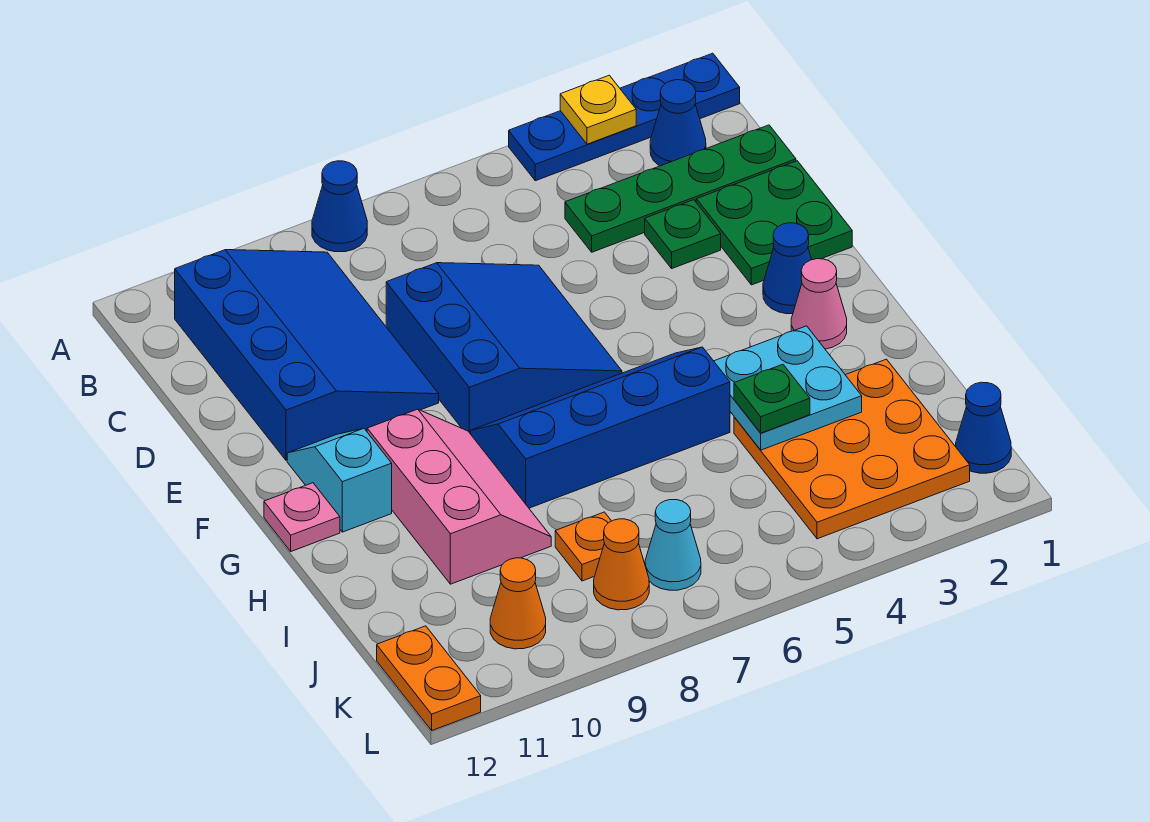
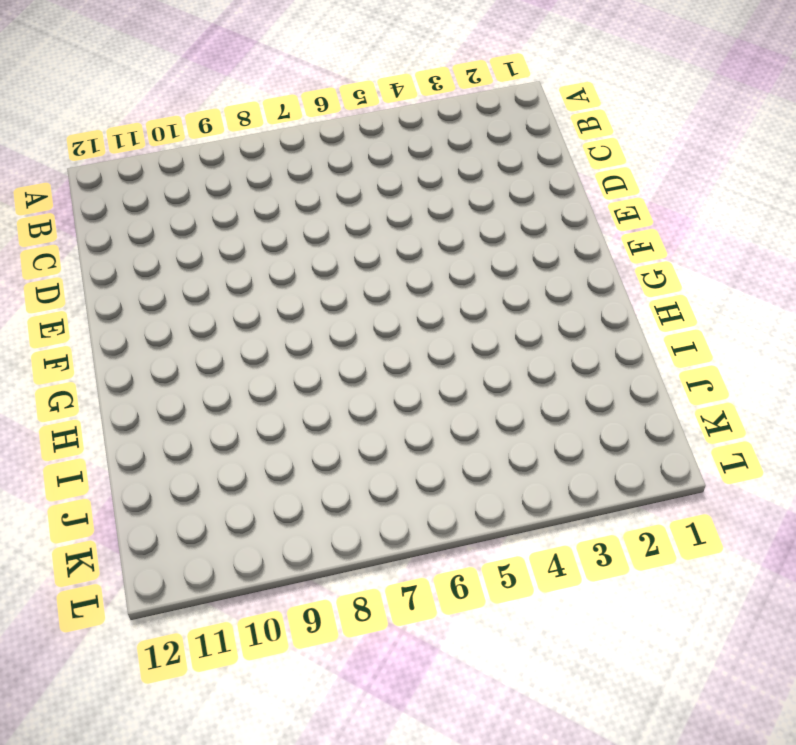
none -> blue 1x4 plate [509,53,740,181]
none -> blue 1x1 cone [312,161,367,252]
none -> blue 1x1 cone [650,80,706,166]

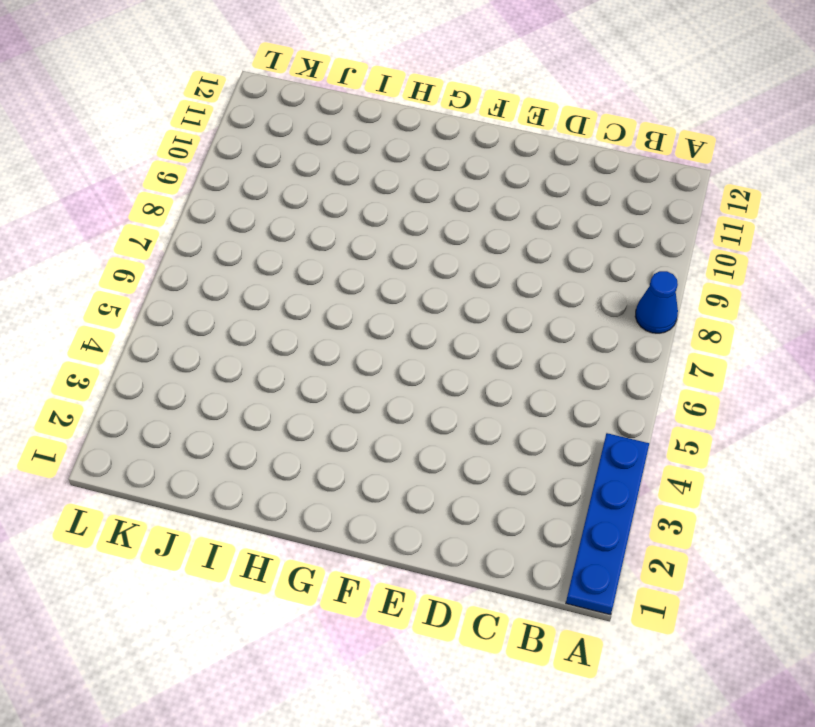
none -> blue 1x1 cone [650,80,706,166]
none -> blue 3x4 slope [175,250,439,460]
none -> green 1x4 plate [565,125,796,252]

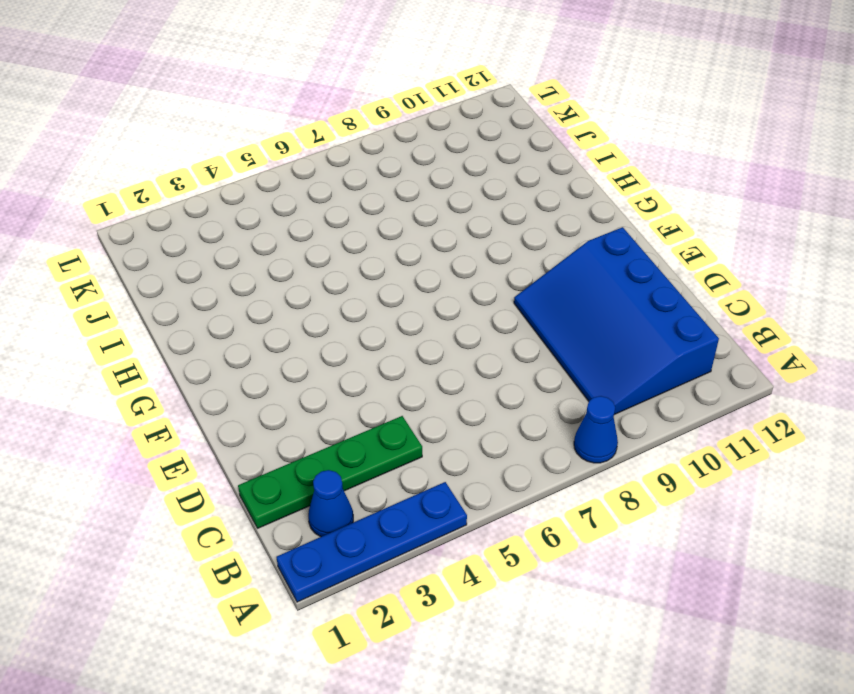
none -> green 2x2 plate [696,161,852,285]
none -> green 1x1 plate [645,200,721,268]
none -> blue 3x3 slope [386,263,622,434]

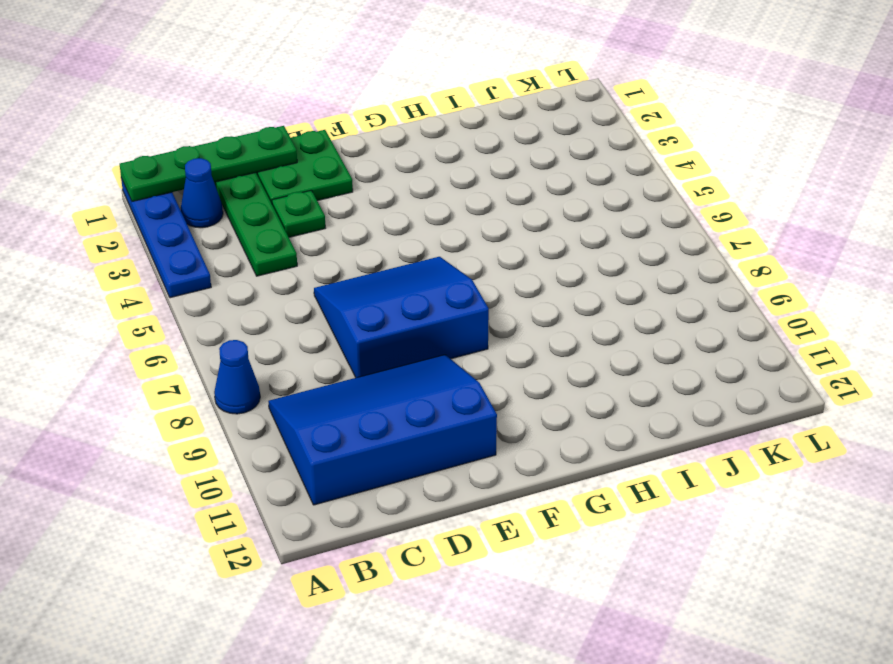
green 1x4 plate [120,126,297,201] -> none
none -> blue 1x1 cone [763,223,812,314]
none -> cyan 1x2 slope [287,428,392,532]
none -> pink 1x1 cone [791,259,847,349]

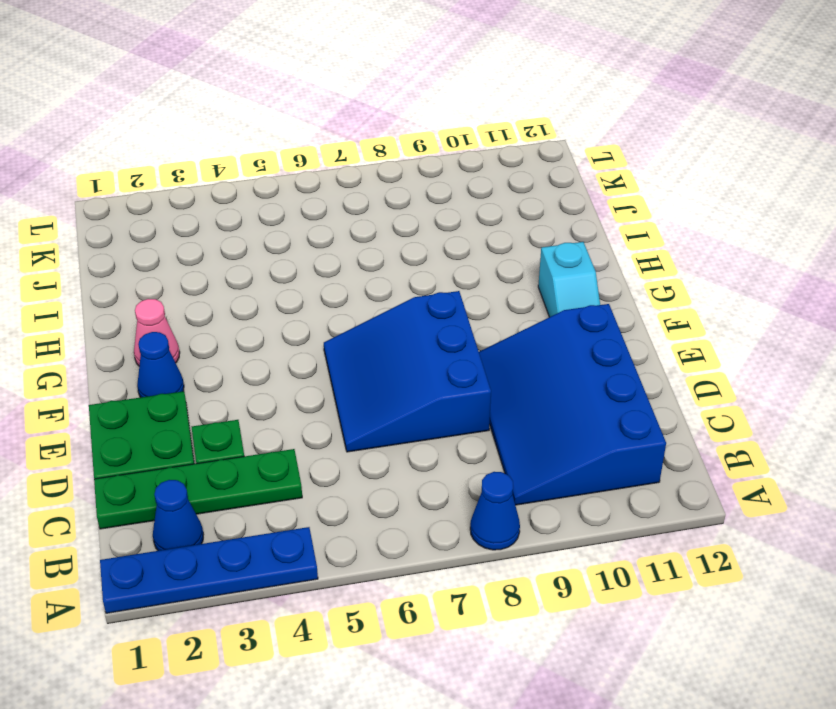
none -> blue 2x4 slope [471,347,730,508]
none -> pink 2x3 slope [367,409,551,584]
none -> pink 1x1 plate [264,483,340,551]

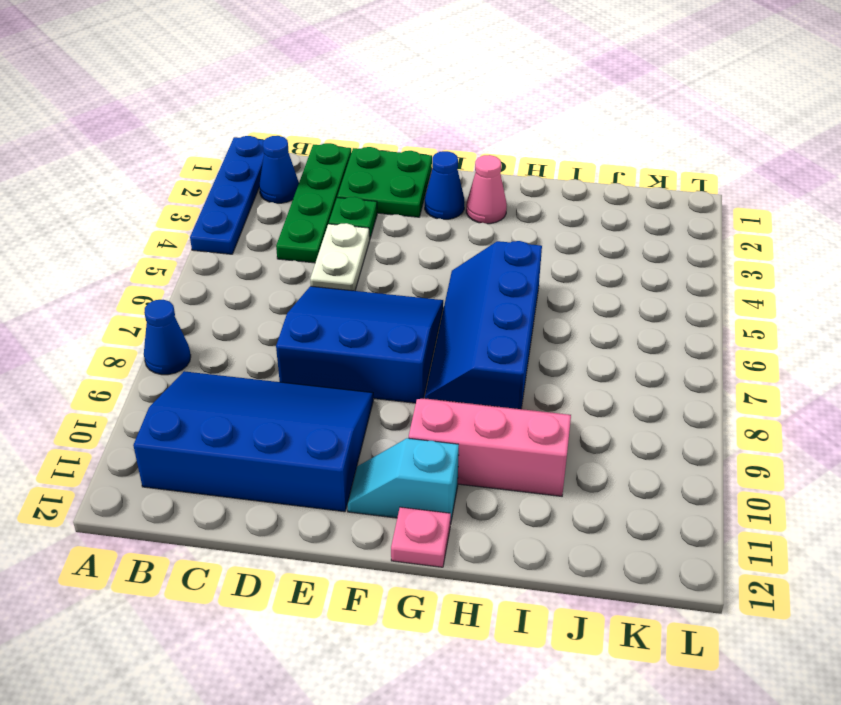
white 1x2 plate [310,223,370,291] -> none
none -> orange 3x3 plate [734,359,970,539]
none -> orange 1x1 plate [555,512,611,581]
none -> blue 1x1 cone [956,382,1011,473]

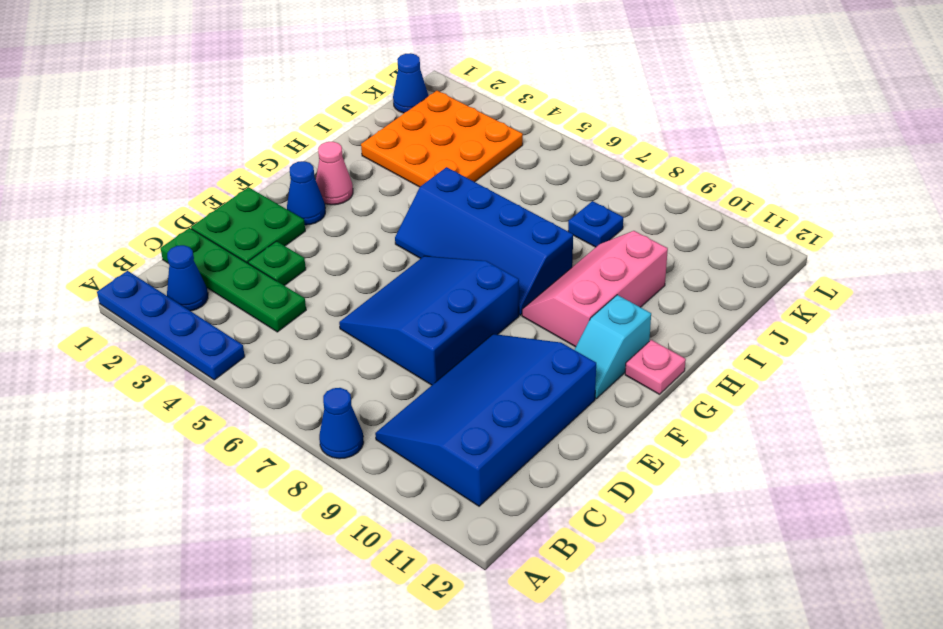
blue 1x1 plate [568,201,623,247] -> orange 1x1 plate [555,512,611,581]
none -> cyan 1x1 cone [645,500,701,590]
none -> orange 1x1 cone [594,519,649,610]
none -> orange 1x1 cone [490,558,546,649]

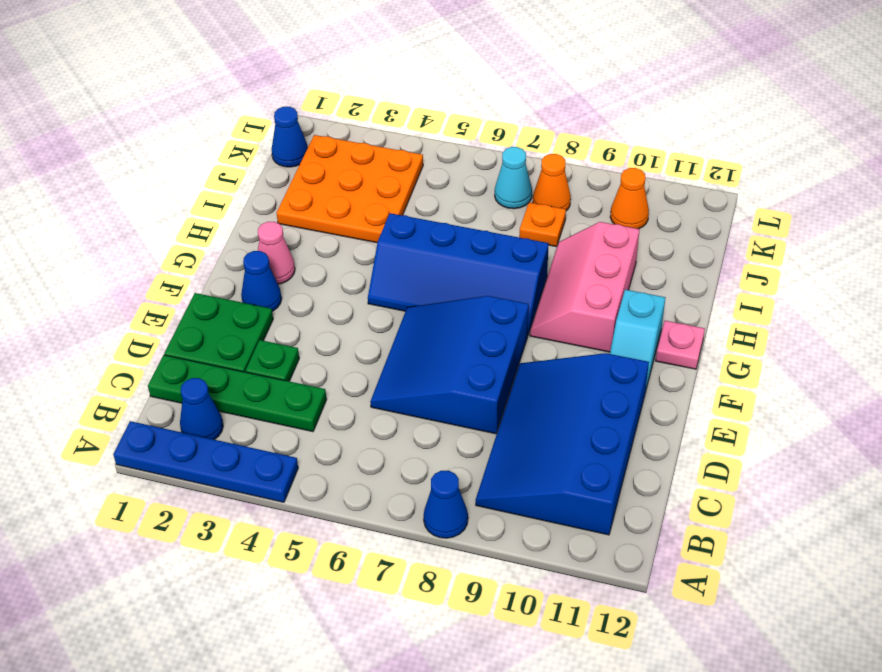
none -> orange 1x2 plate [377,626,481,730]
none -> yellow 1x1 plate [560,75,636,144]
none -> cyan 2x2 plate [714,326,862,450]

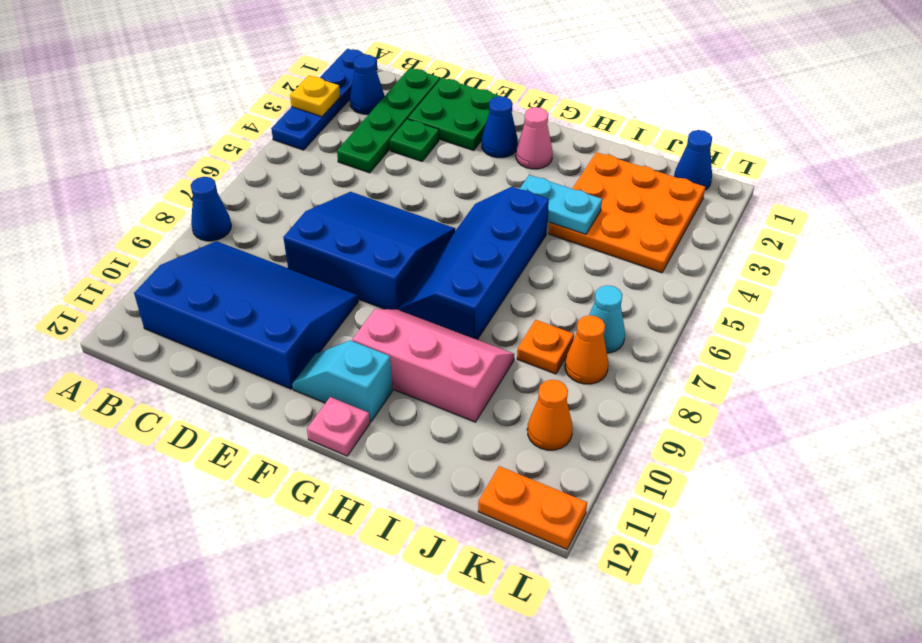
cyan 1x2 plate [520,175,602,234] -> cyan 2x2 plate [714,326,862,450]
none -> green 1x1 plate [734,364,810,433]

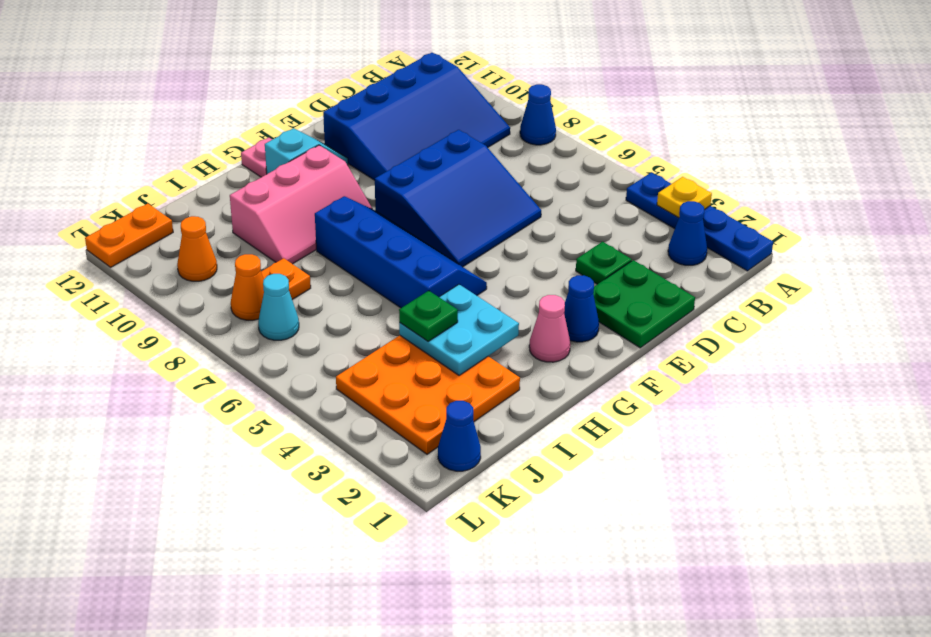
none -> green 1x4 plate [565,125,796,252]

